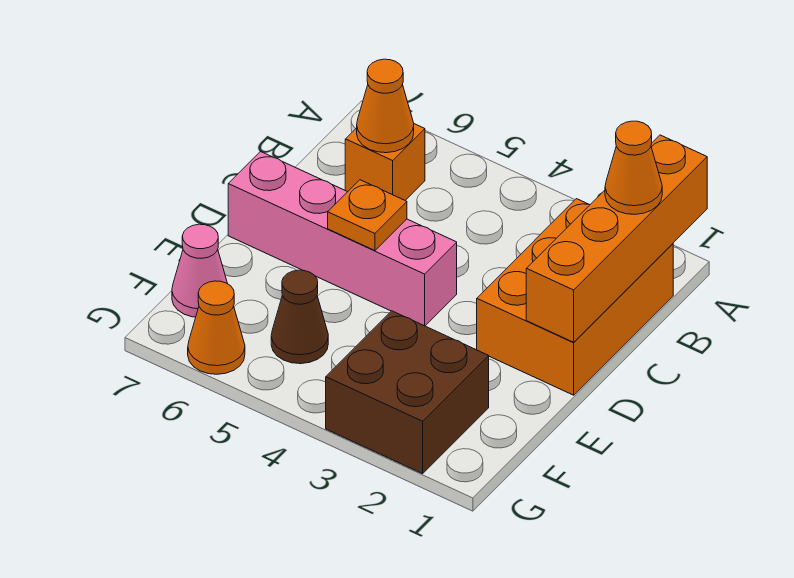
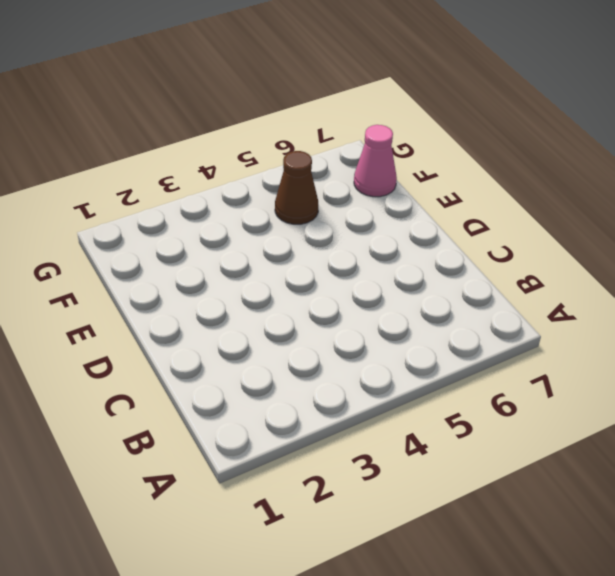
none -> orange 2x3 brick [477,199,673,395]
none -> orange 1x1 brick [345,124,425,200]

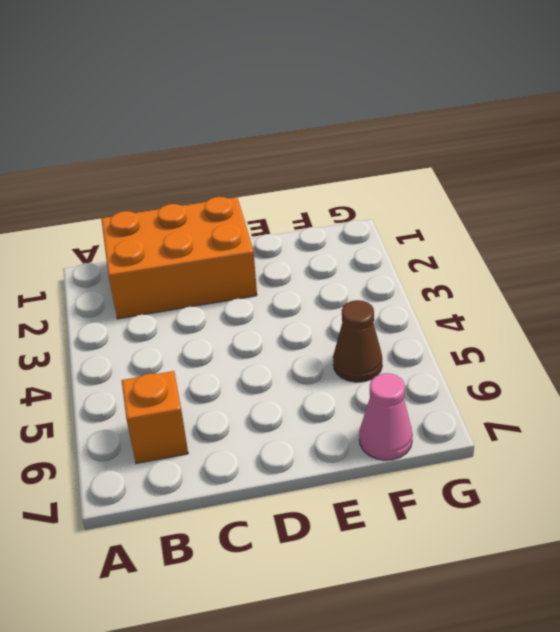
none -> pink 1x4 brick [228,152,457,326]
none -> brown 2x2 brick [326,311,489,474]

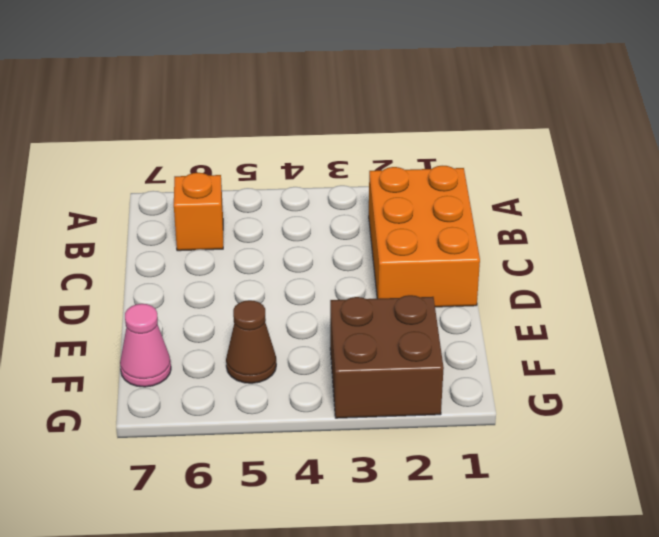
none -> pink 1x4 brick [228,152,457,326]
none -> orange 1x1 cone [188,281,245,374]

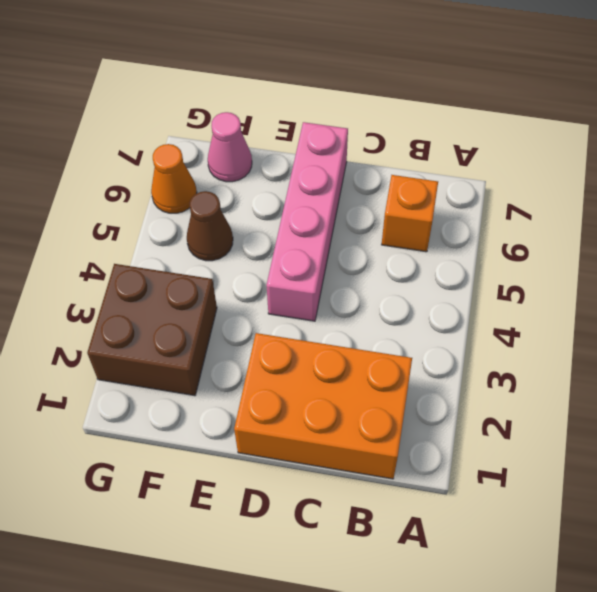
none -> orange 1x4 brick [526,135,707,342]
none -> orange 1x1 cone [357,59,414,153]

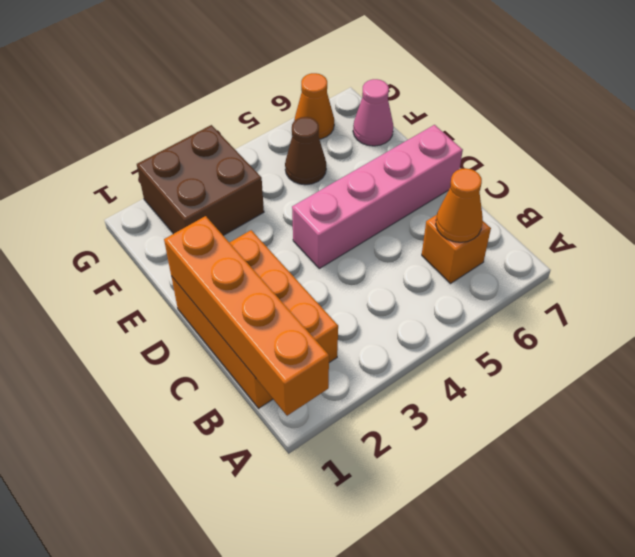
none -> orange 1x1 plate [328,180,407,251]
none -> orange 1x1 cone [605,121,662,214]

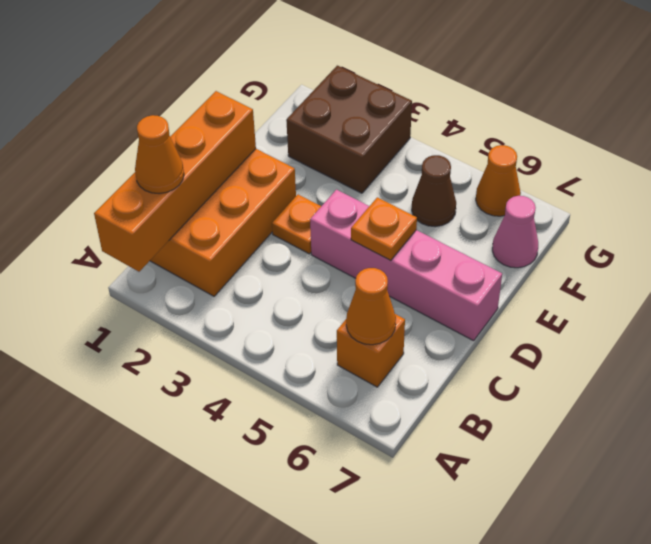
orange 1x1 plate [272,195,321,254] -> none

